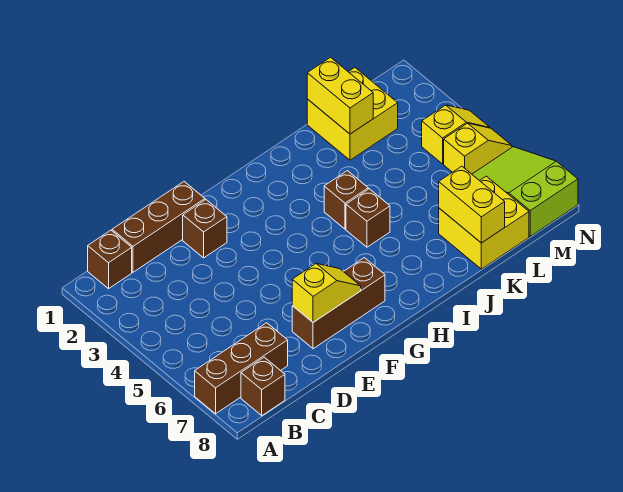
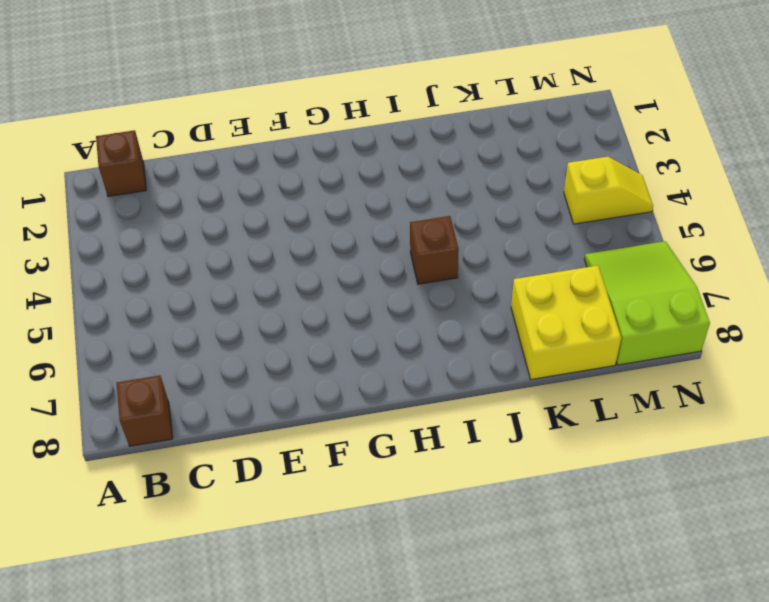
none -> brown 1x3 brick [195,323,288,414]
none -> brown 1x3 brick [112,182,205,272]
none -> brown 1x1 brick [183,200,227,258]

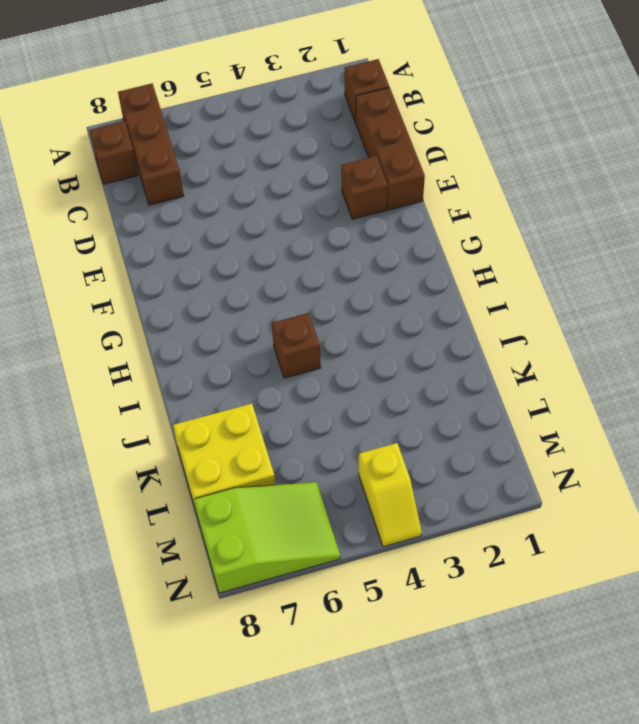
none -> brown 1x3 brick [292,258,385,349]
none -> brown 1x1 brick [324,171,368,229]
none -> yellow 2x2 brick [307,68,398,160]

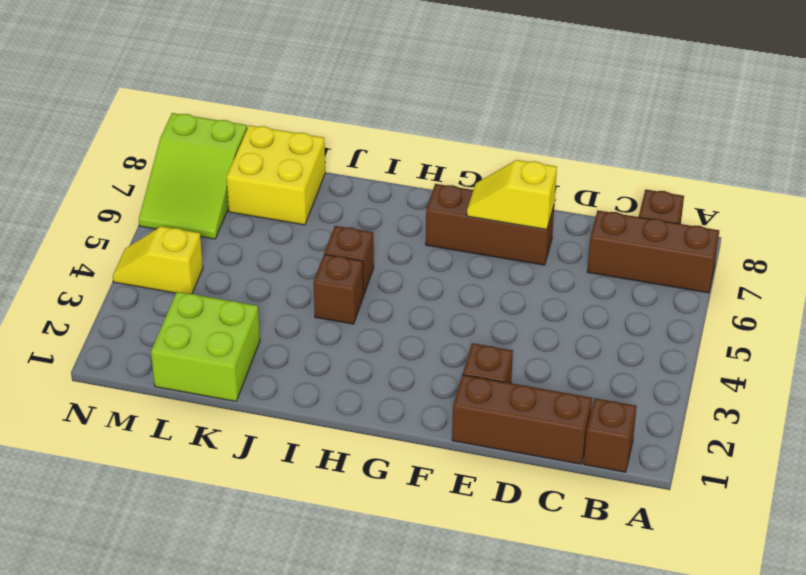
lime 2x2 brick [151,292,260,401] -> yellow 2x2 brick [307,68,398,160]
none -> yellow 1x2 slope [444,123,512,174]
none -> yellow 1x2 brick [307,57,373,134]
none -> yellow 1x2 brick [439,166,505,243]

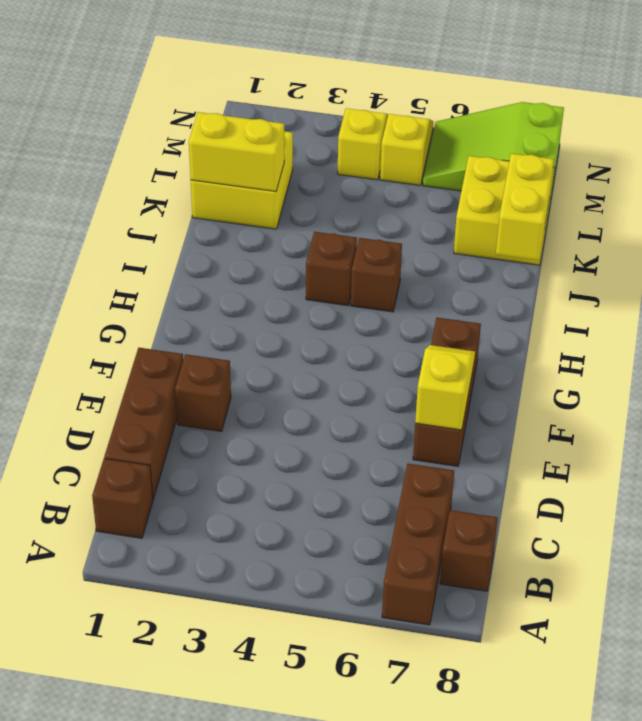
yellow 1x2 brick [496,153,554,260] -> yellow 1x2 brick turned to [439,166,505,243]

